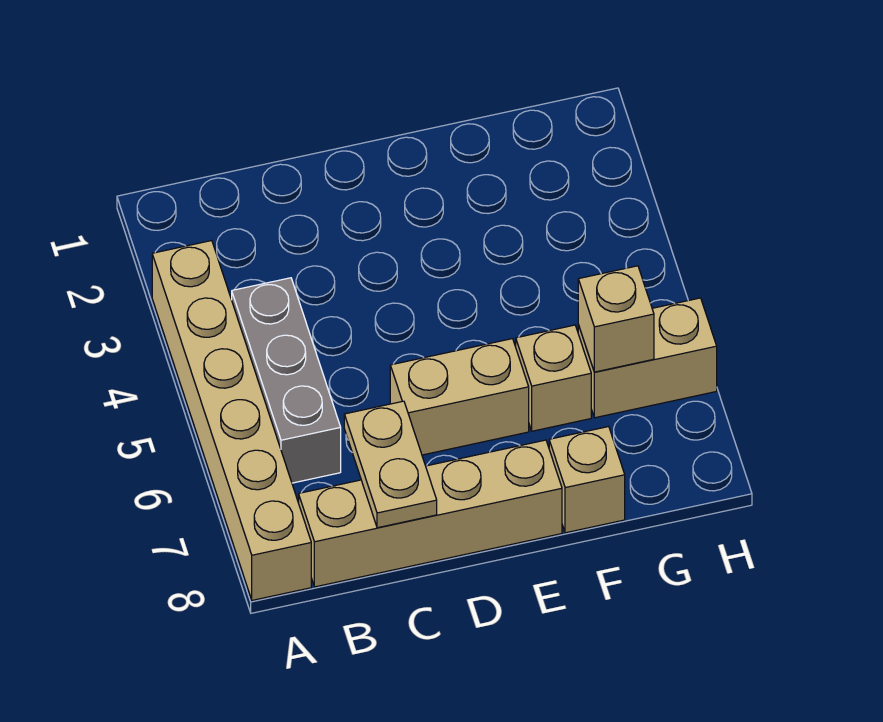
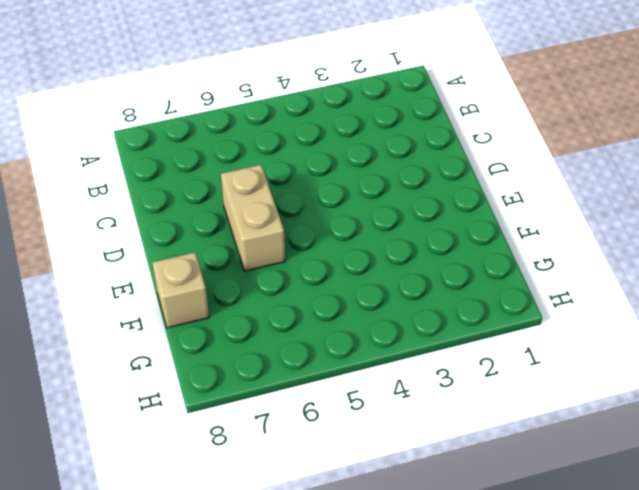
none -> tan 1x6 brick [152,241,311,600]
none -> grey 1x3 brick [232,278,341,483]

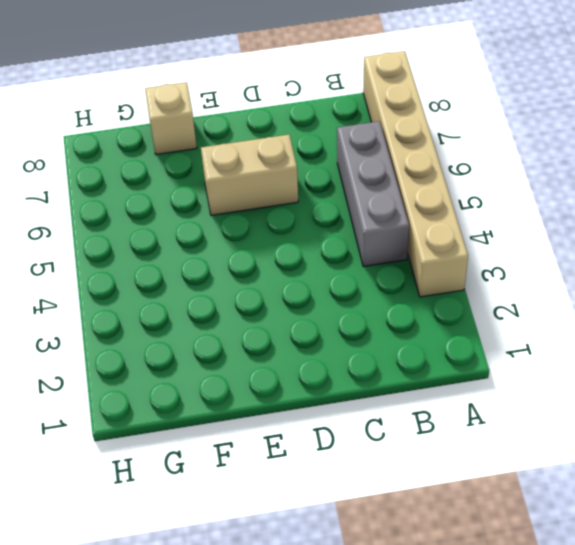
none -> tan 1x4 brick [299,440,562,587]
none -> tan 1x1 brick [516,325,591,431]

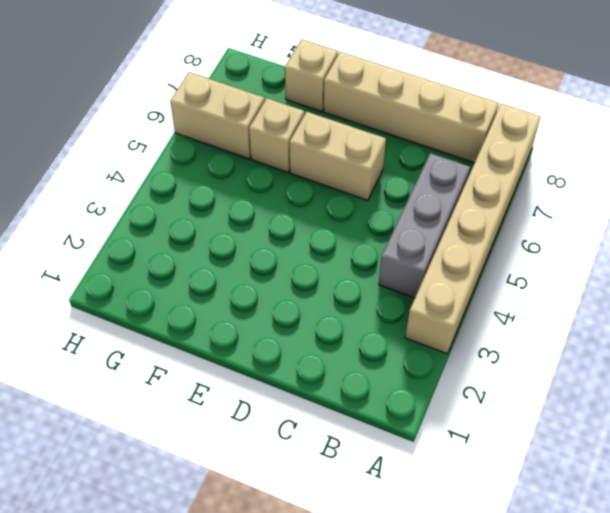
none -> tan 1x2 plate [344,401,437,528]
none -> tan 1x1 brick [578,266,654,372]

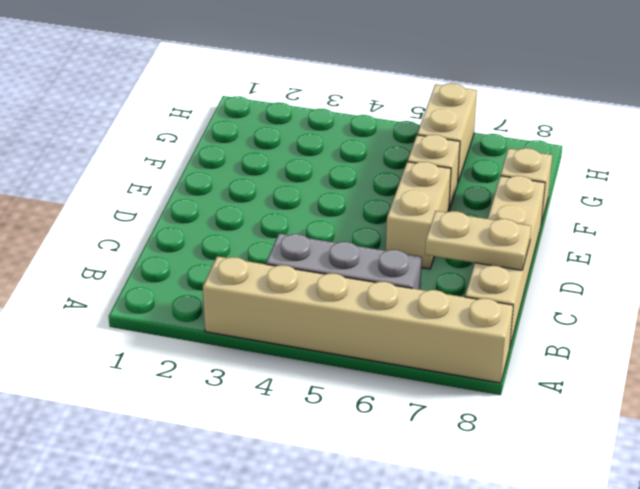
none -> tan 1x1 brick [578,266,654,372]

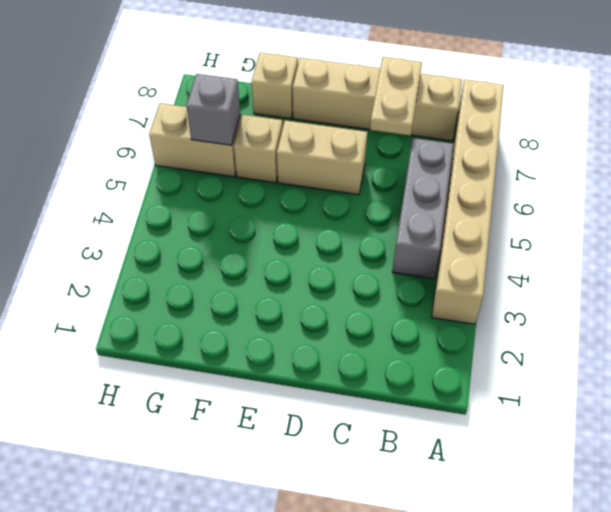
grey 1x1 brick [186,74,240,145] -> tan 1x1 brick [578,266,654,372]

